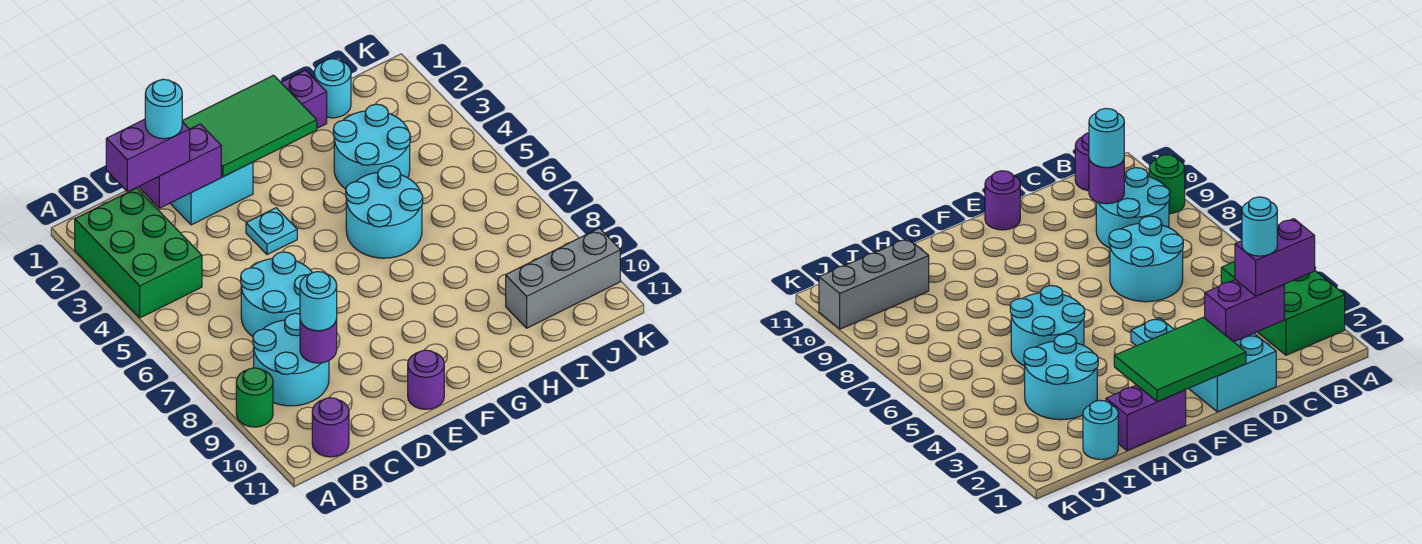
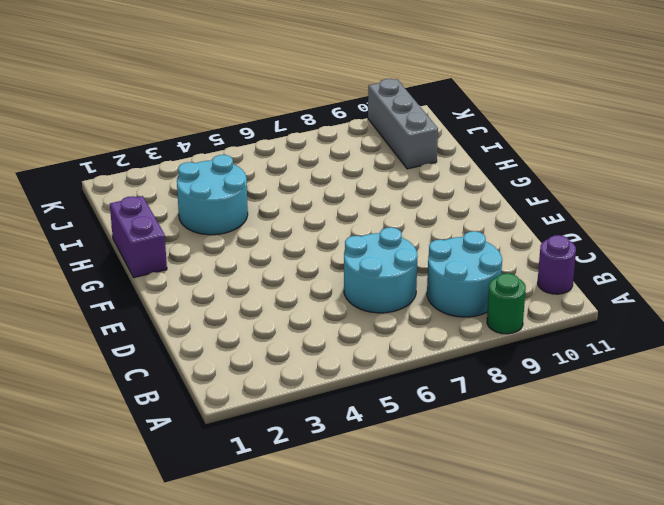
none -> green 2x3 brick [75,188,202,318]
none -> cyan 2x2 brick [170,162,253,225]
none -> cyan 1x1 plate [246,208,297,255]

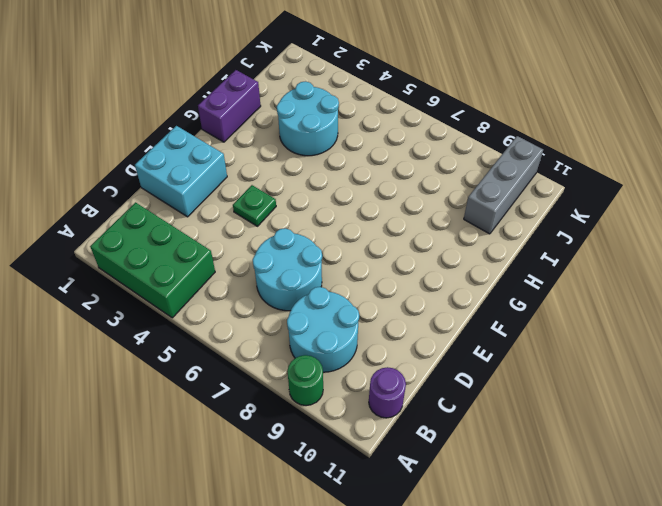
green 1x1 plate [233,185,276,226] -> cyan 1x1 plate [246,208,297,255]
none -> purple 1x1 round brick [408,350,444,409]
none -> cyan 2x2 round brick [346,166,423,258]
none -> cyan 1x1 round brick [314,59,351,118]

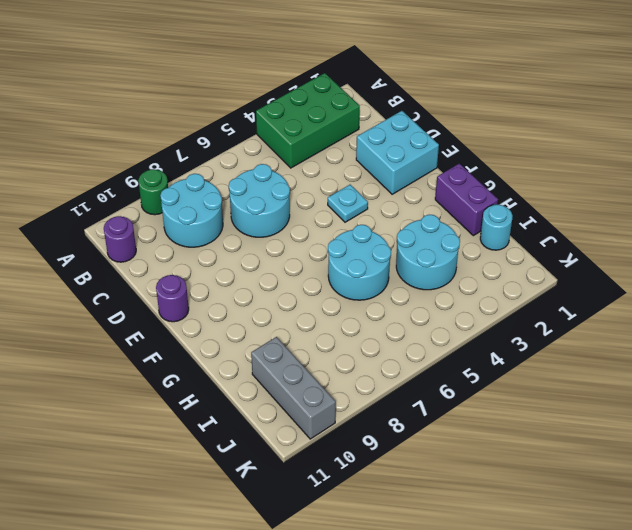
none -> purple 1x2 brick [139,124,221,208]
none -> purple 1x1 round brick [300,319,337,363]
none -> green 2x3 tile [182,75,317,177]

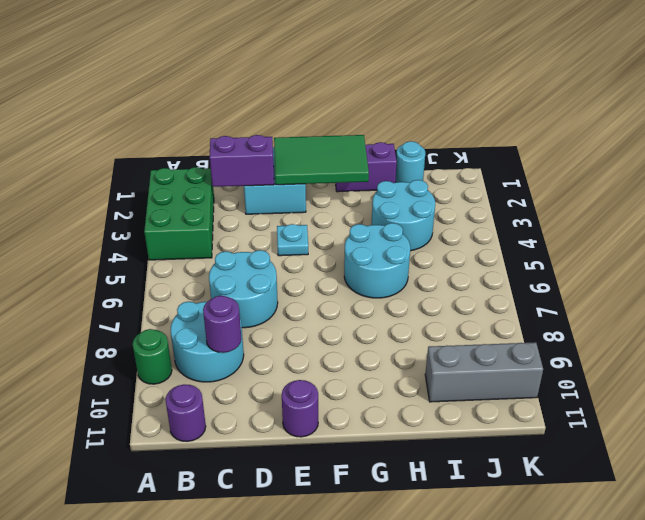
none -> purple 1x2 brick [106,119,190,192]
none -> cyan 1x1 round brick [300,272,337,331]
none -> cyan 1x1 round brick [145,79,182,139]

